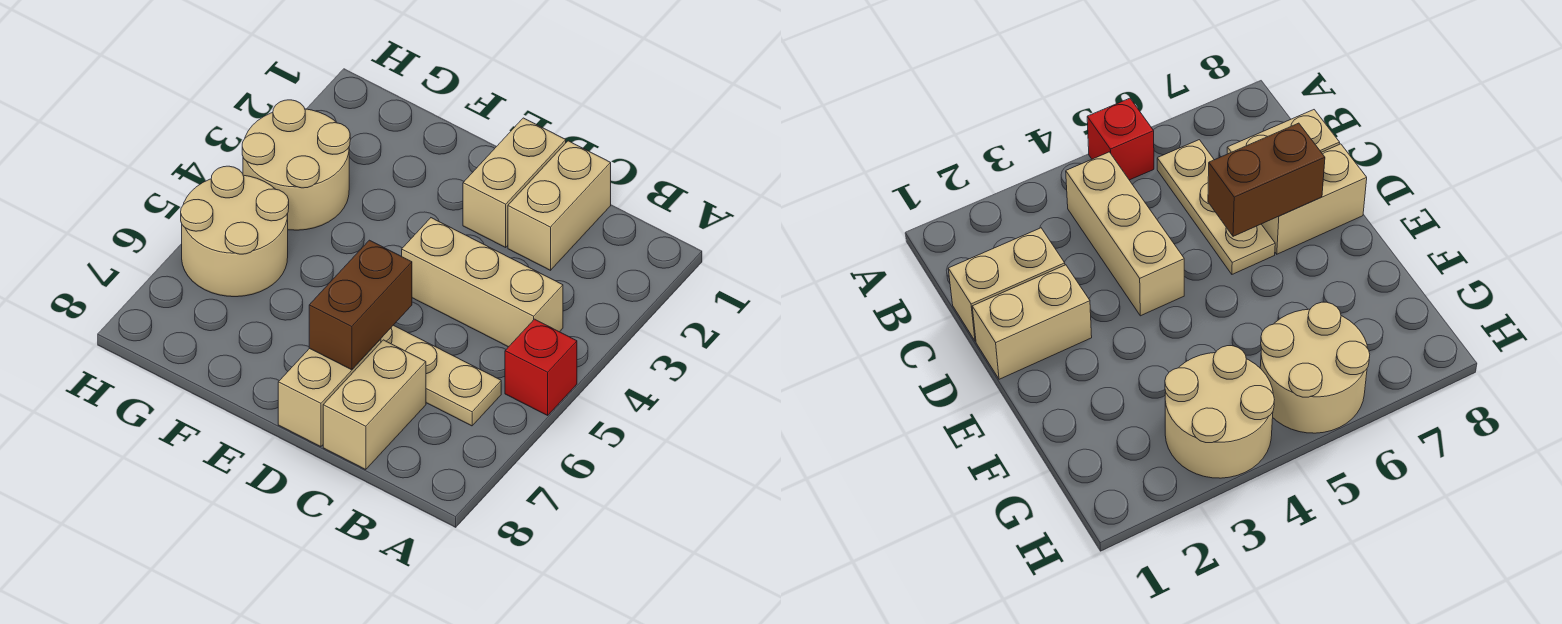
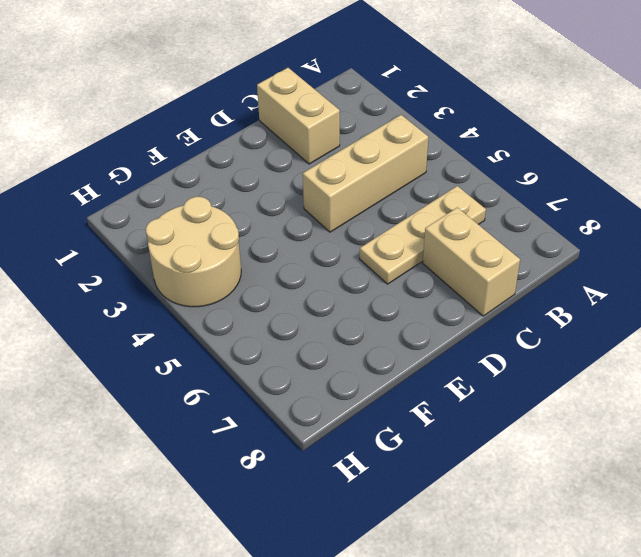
none -> red 1x1 brick [505,319,577,415]
none -> tan 1x2 brick [463,118,566,247]

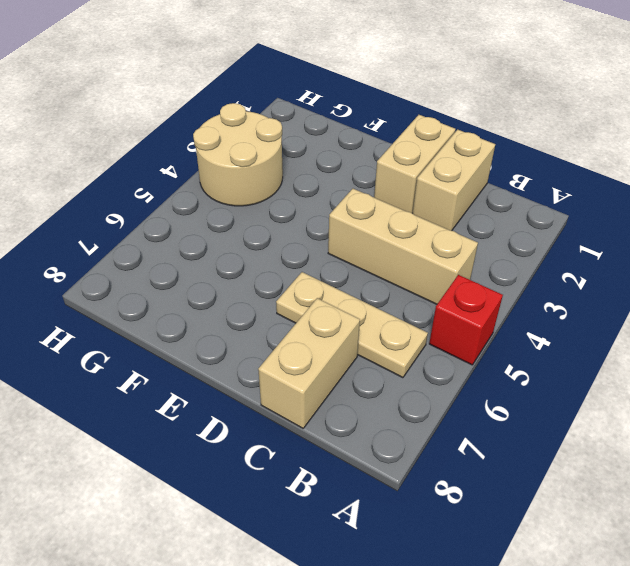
none -> tan 1x2 brick [278,339,381,447]
none -> tan 2x2 round brick [181,166,289,297]

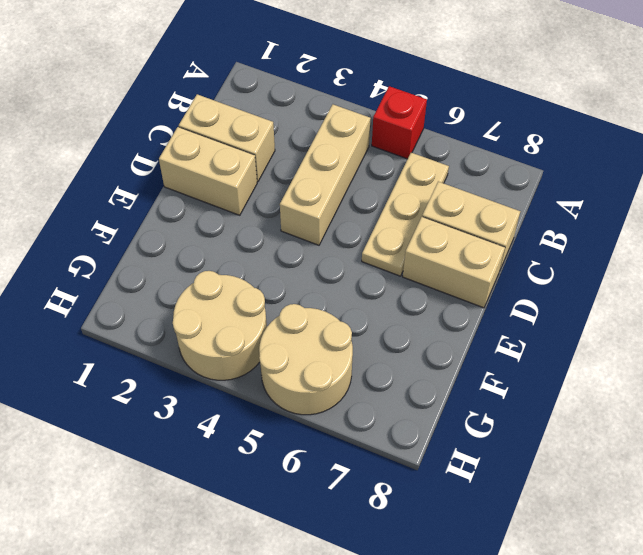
none -> brown 1x2 brick [309,240,412,370]

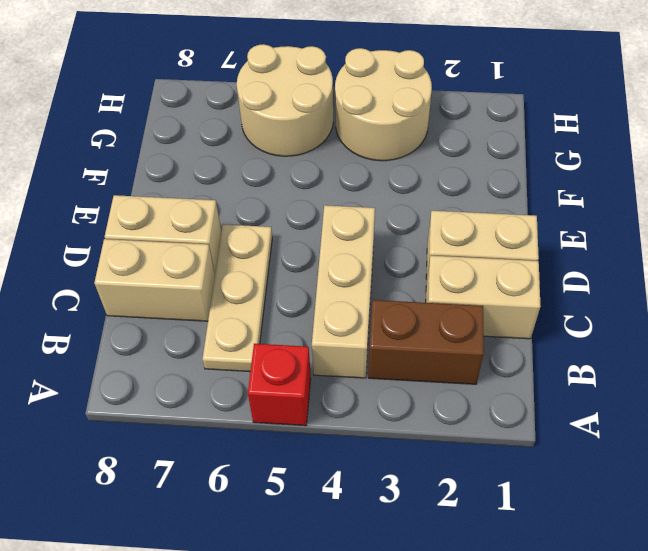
brown 1x2 brick [369,300,484,384] -> brown 1x2 brick moved to [309,240,412,370]

